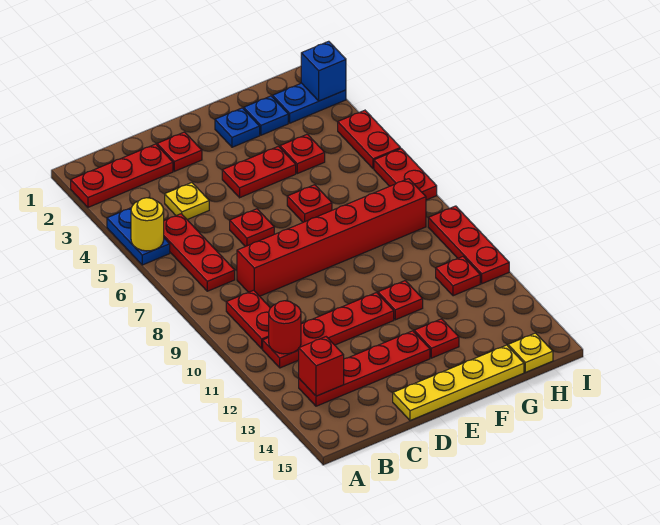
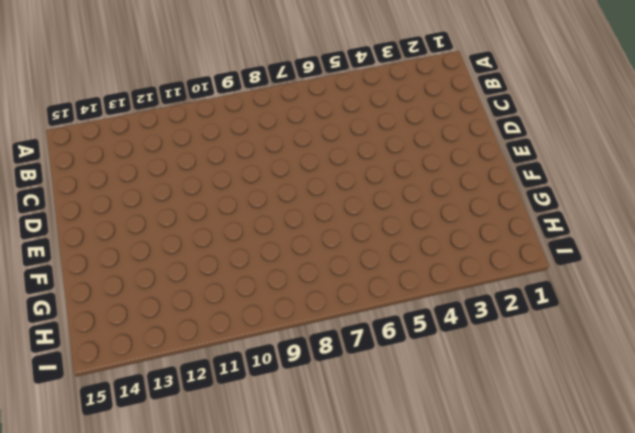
none -> red 1x3 plate [71,144,173,207]
none -> blue 1x2 plate [107,208,170,265]
none -> red 1x3 plate [164,214,235,291]

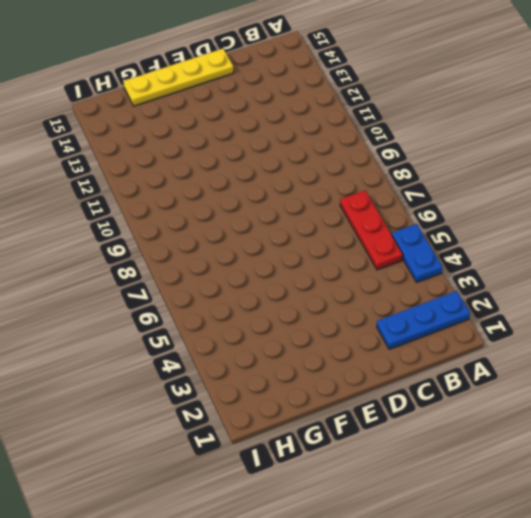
blue 1x3 plate [377,291,470,349] -> red 1x3 plate [71,144,173,207]
none -> red 1x2 plate [226,290,270,349]
none -> red 1x4 plate [263,293,394,368]
none -> red 1x4 plate [299,331,430,406]

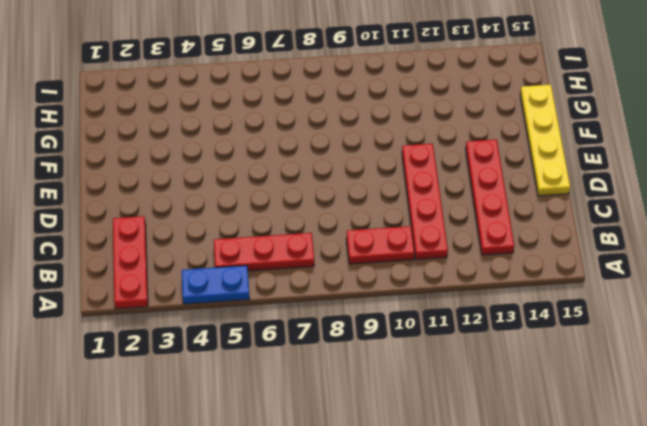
none -> yellow 1x1 plate [165,183,209,220]
none -> red 1x6 brick [237,179,426,296]
none -> red 1x1 plate [157,132,202,171]

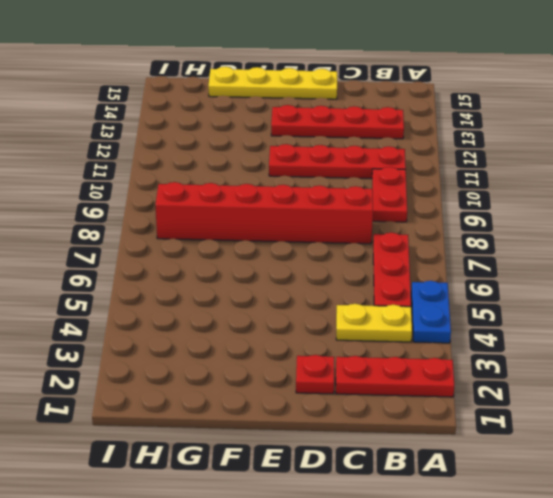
yellow 1x2 plate [336,304,412,342] -> yellow 1x1 plate [165,183,209,220]
none -> red 1x1 plate [230,209,274,247]
none -> red 1x2 plate [222,146,296,198]
none -> blue 1x1 plate [215,108,260,147]

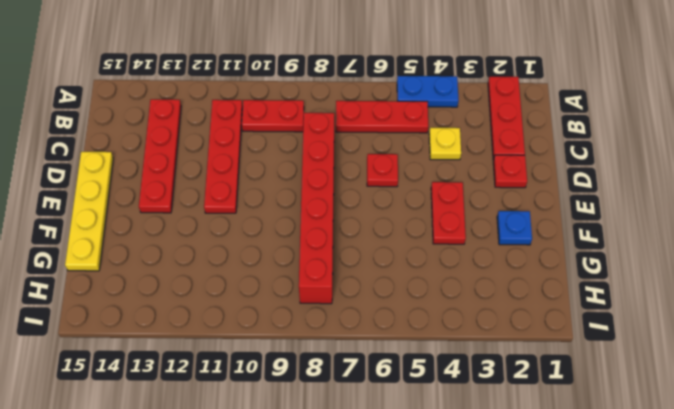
none -> red 1x1 plate [287,185,332,222]
none -> red 1x1 plate [378,281,423,320]
none -> red 1x1 plate [414,319,459,358]

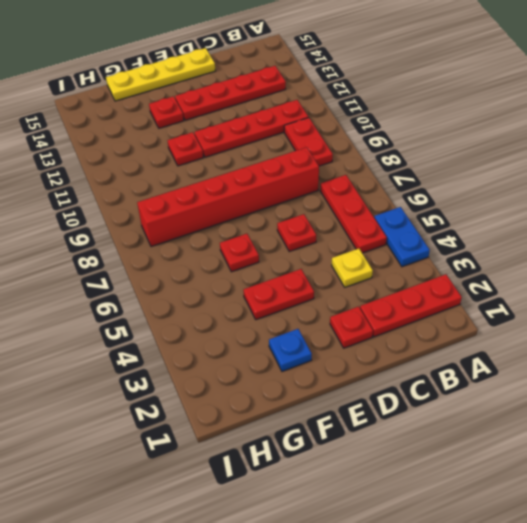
none -> blue 1x1 plate [244,96,288,135]
none -> red 1x1 plate [280,134,325,174]
none -> blue 1x2 plate [273,83,346,123]

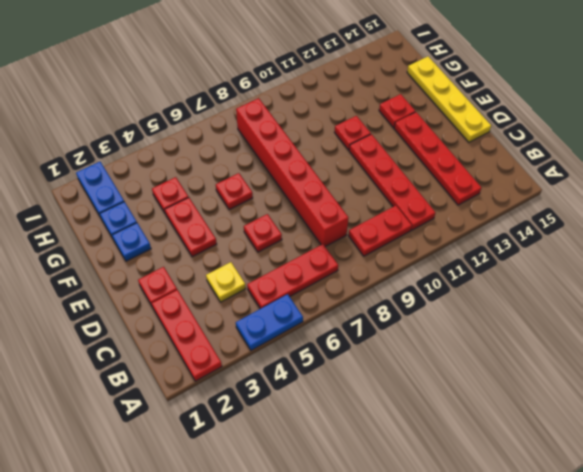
none -> red 1x1 plate [436,257,480,296]
none -> yellow 1x1 plate [508,333,553,372]
none -> red 1x2 plate [338,110,401,169]

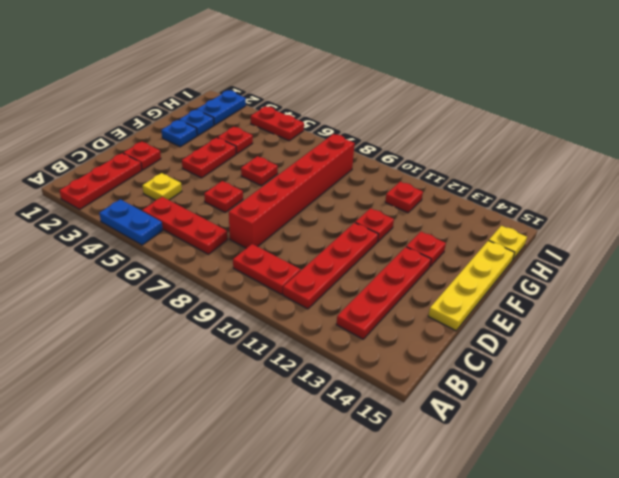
none -> red 1x2 plate [374,149,437,200]
none -> red 1x3 plate [428,206,509,284]
none -> yellow 1x1 round brick [131,198,164,251]

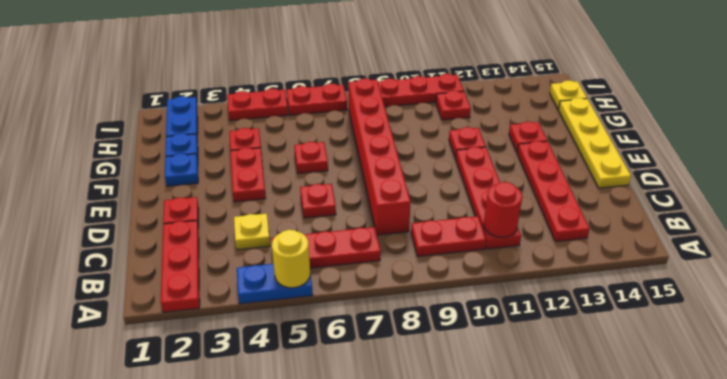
none -> red 1x1 brick [299,337,344,396]
none -> blue 1x1 brick [301,41,346,101]

